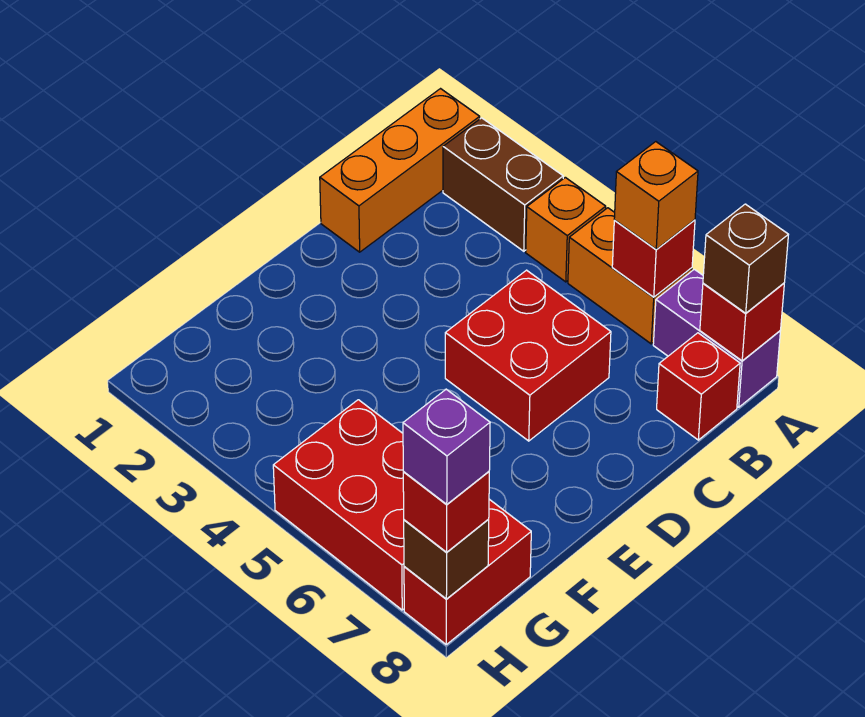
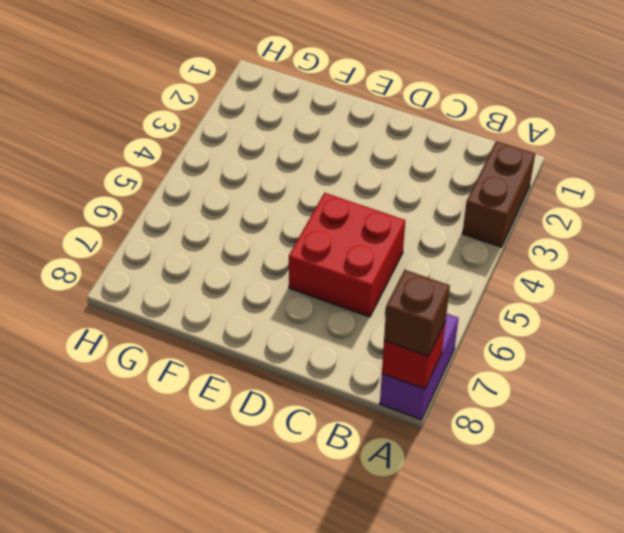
none -> orange 1x3 brick [320,89,480,252]
none -> orange 1x1 brick [526,177,606,282]
none -> orange 1x2 brick [568,208,692,344]

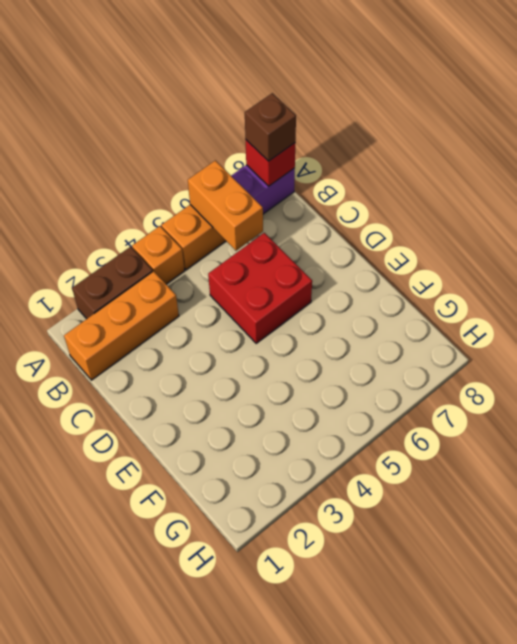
orange 1x2 brick [188,160,263,251] -> red 1x1 brick [612,220,695,297]
orange 1x3 brick [64,271,179,380] -> orange 1x3 brick turned to [320,89,480,252]
none -> red 1x1 brick [657,333,740,440]
none -> red 2x3 brick [273,400,404,610]
none -> red 1x2 brick [404,499,531,644]

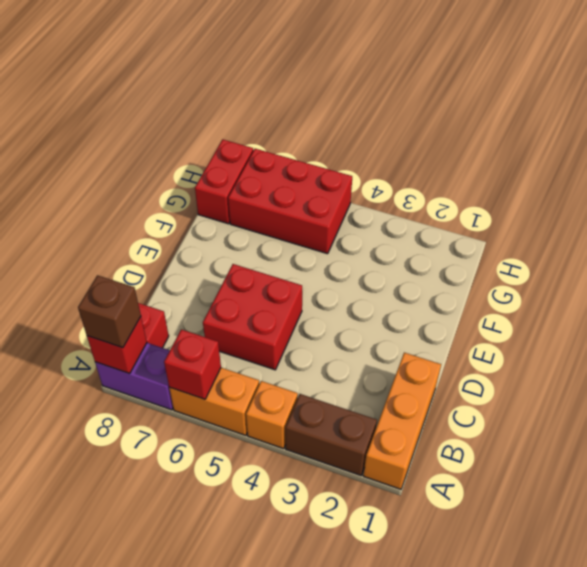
none -> brown 1x1 brick [404,519,489,599]
none -> orange 1x1 brick [614,142,698,250]
none -> red 1x1 brick [403,472,489,552]

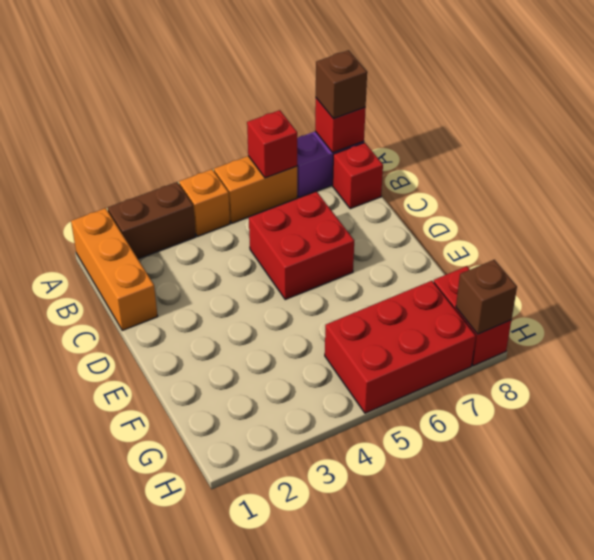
none -> orange 1x1 brick [614,142,698,250]
none -> red 1x1 brick [403,472,489,552]
none -> purple 1x1 brick [403,389,490,504]

